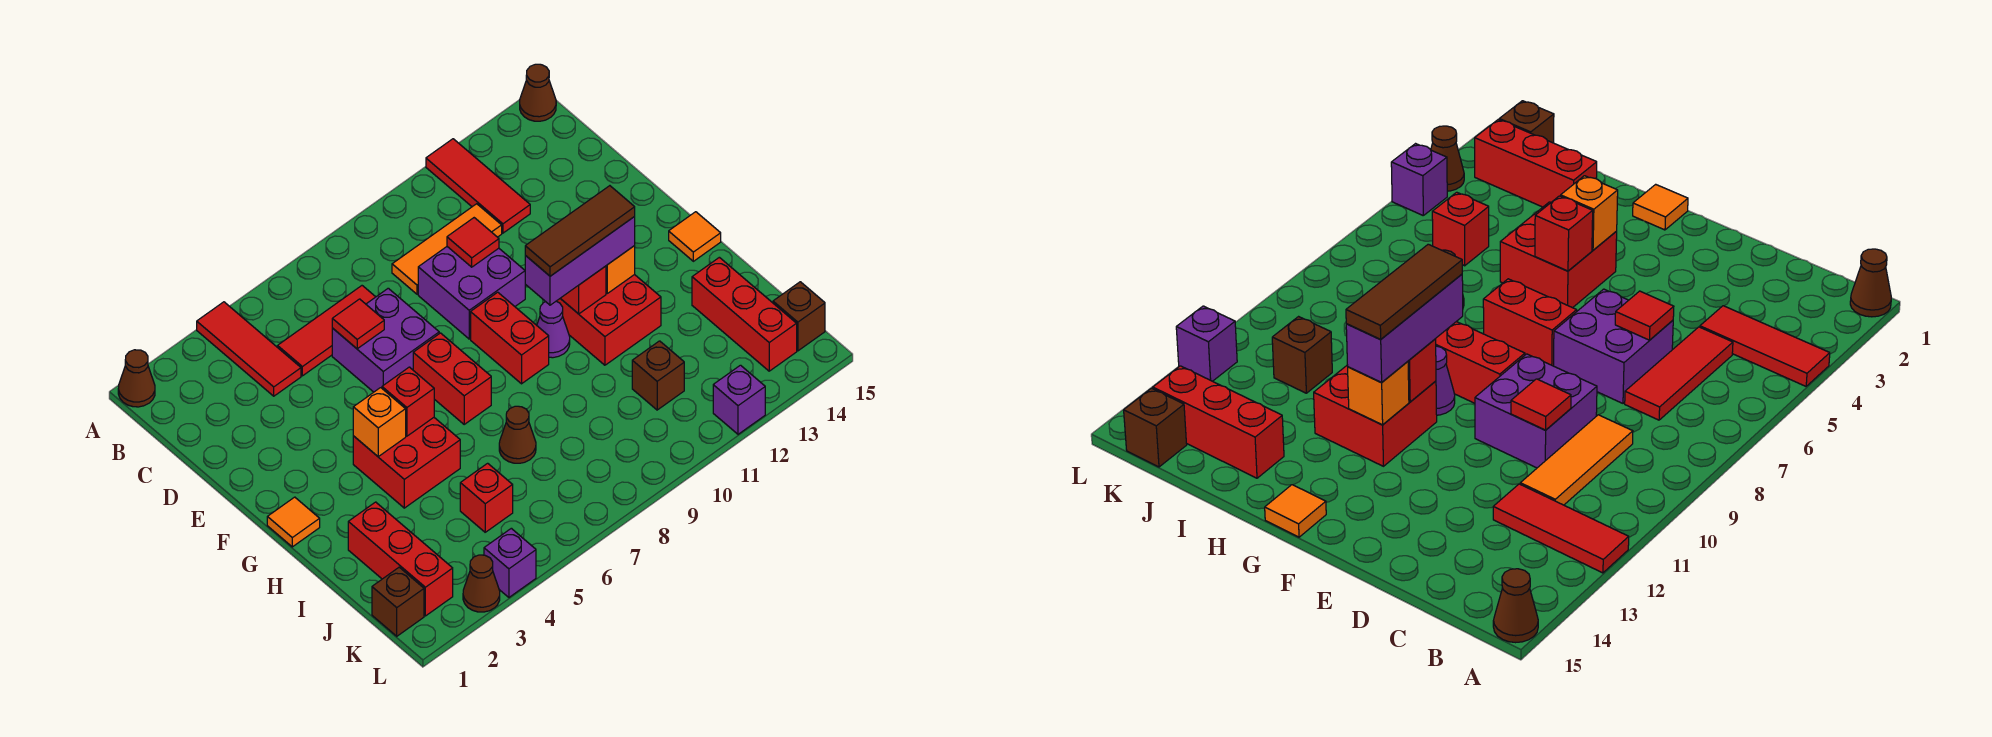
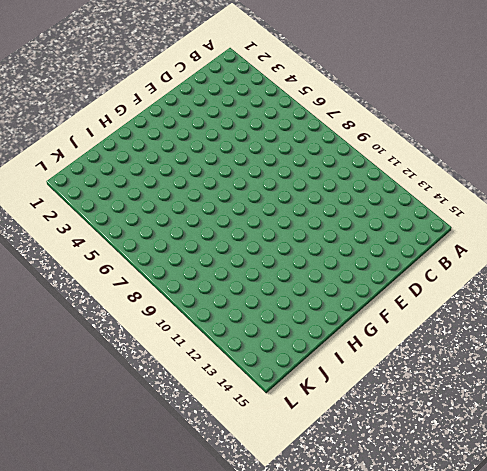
none -> brown 1x1 cone [118,350,155,407]
none -> red 1x3 tile [197,302,301,396]
none -> red 1x3 tile [426,139,530,233]
none -> brown 1x1 cone [520,64,556,121]

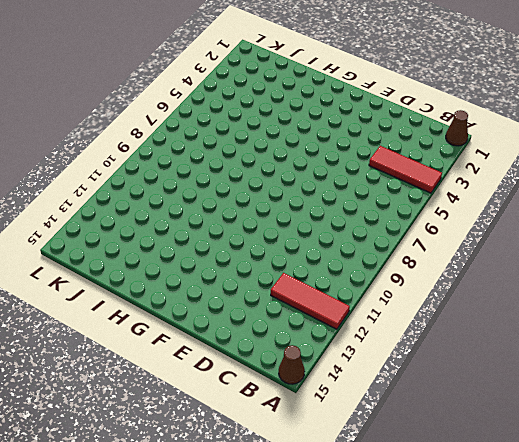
none -> red 1x3 tile [278,286,375,376]
none -> orange 1x3 tile [392,204,502,294]
none -> purple 2x2 brick [332,288,439,392]
none -> purple 2x2 brick [418,247,525,339]

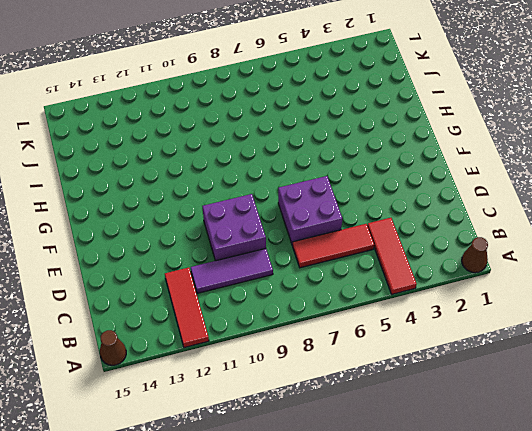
purple 1x3 tile [191,249,273,293] -> orange 1x3 tile [392,204,502,294]
none -> red 1x2 brick [413,333,491,424]
none -> red 1x2 brick [471,292,549,384]
none -> orange 1x1 tile [267,497,320,547]
none -> red 2x2 brick [353,418,460,508]

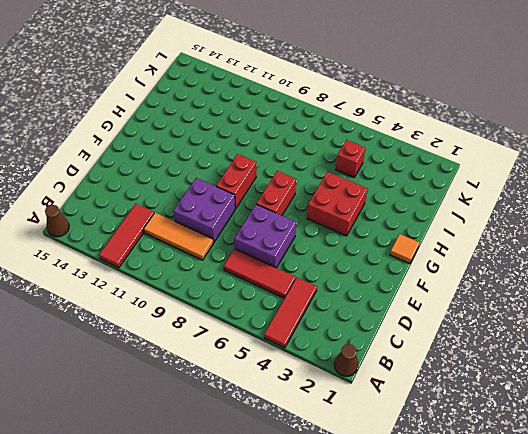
none -> purple 1x1 cone [537,301,570,358]
none -> red 2x2 brick [557,274,661,365]
none -> orange 1x1 tile [669,212,721,261]
none -> red 1x3 brick [348,502,453,616]

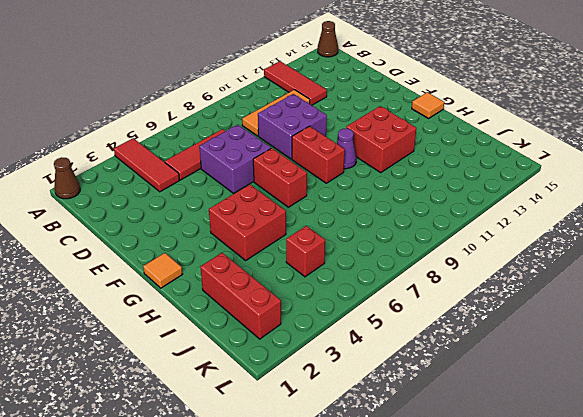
none -> brown 1x1 cone [499,406,536,463]
none -> red 1x3 brick [692,257,797,371]
none -> brown 1x1 brick [632,341,684,410]
none -> brown 1x1 brick [372,567,424,636]

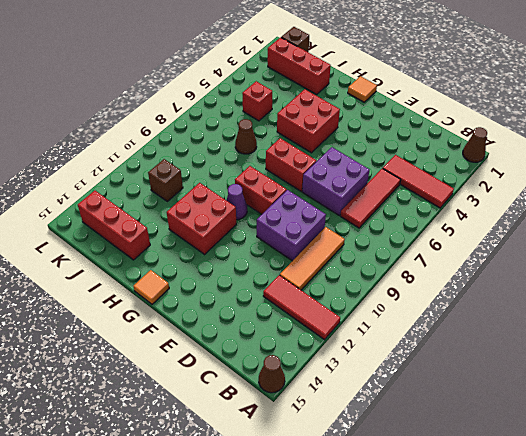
none -> brown 1x1 brick [773,282,825,351]
none -> brown 1x1 cone [463,555,500,612]
none -> purple 1x1 brick [484,528,536,597]
none -> purple 1x1 brick [713,365,765,434]

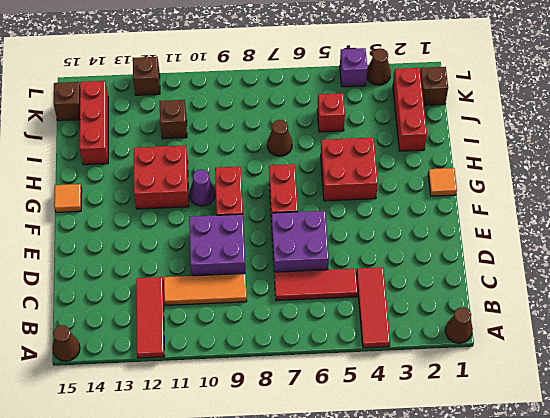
brown 1x1 brick [133,57,160,95] -> purple 1x1 brick [713,365,765,434]
none -> red 1x1 tile [332,299,384,349]
none -> red 1x1 tile [447,218,499,267]
none -> orange 1x1 brick [353,388,406,456]
none -> red 1x1 brick [382,367,434,436]

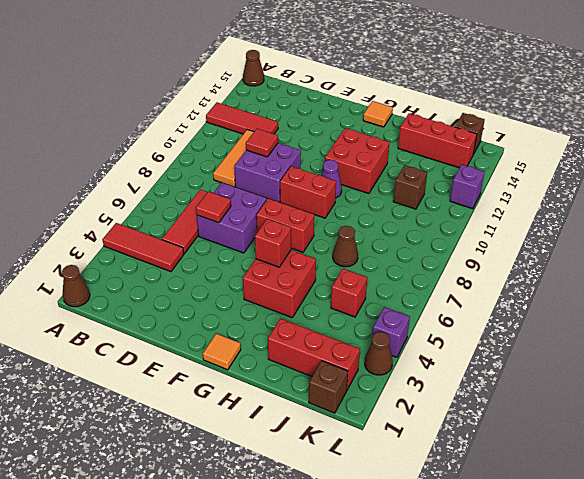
none -> orange 1x1 brick [353,388,406,456]
none -> red 1x1 brick [560,266,606,314]
none -> orange 1x1 brick [606,246,635,293]
none -> purple 1x3 brick [525,217,635,305]

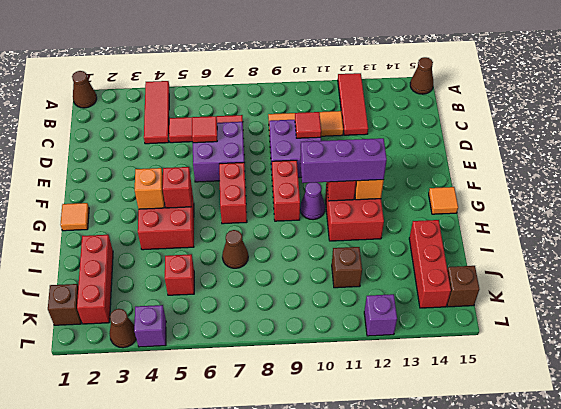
none -> brown 1x3 tile [525,186,635,276]

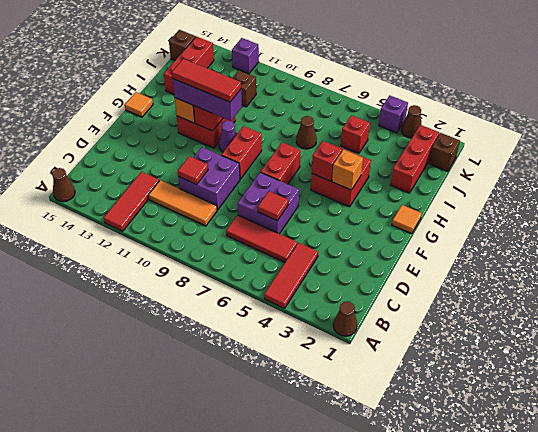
red 1x3 tile [172,59,241,102] -> brown 1x3 tile [525,186,635,276]

